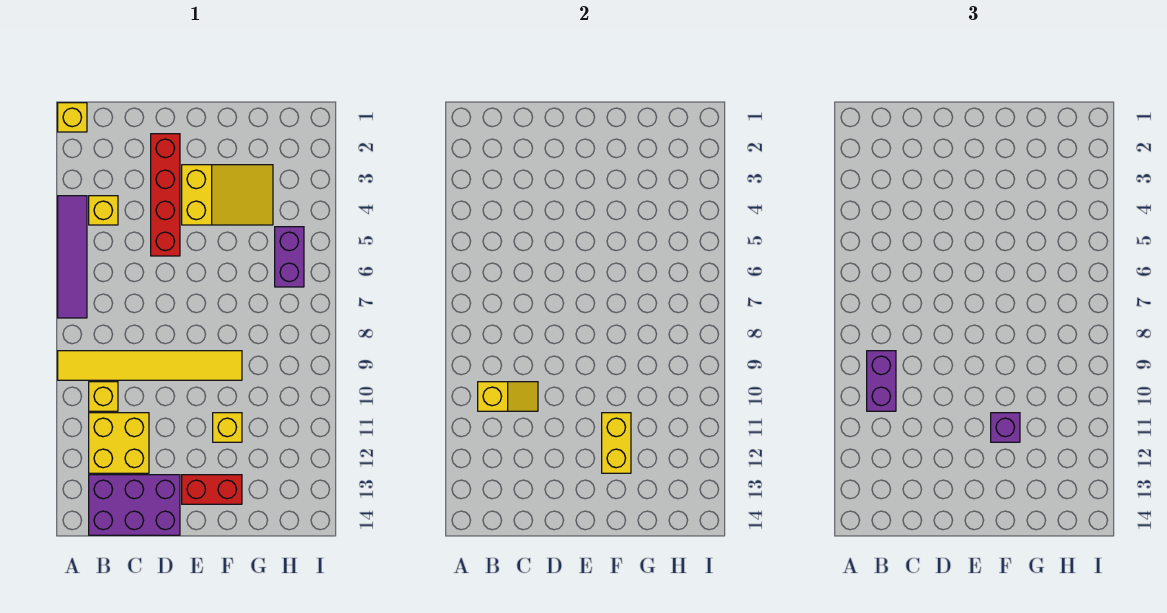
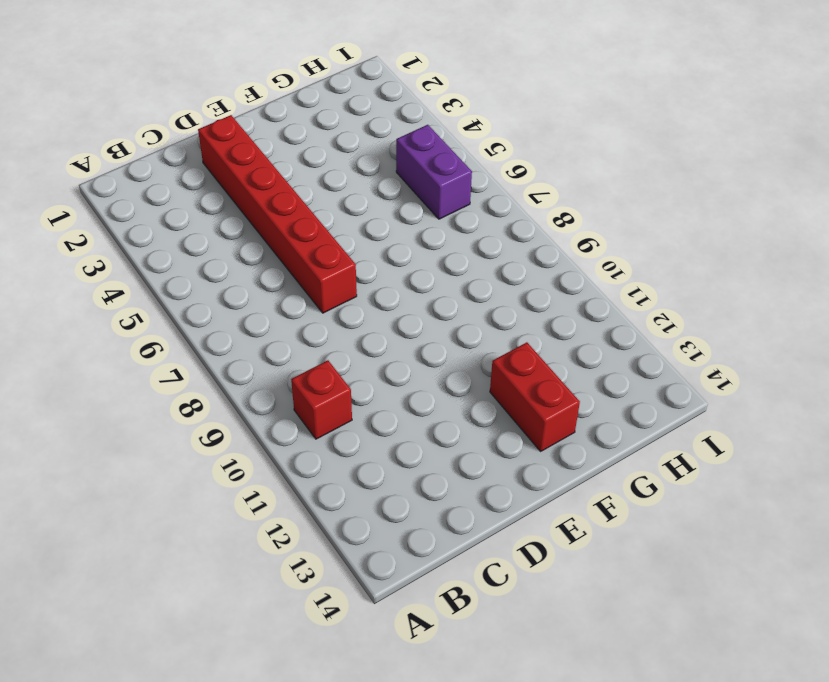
red 1x1 brick [291,360,352,439] -> yellow 1x1 brick [89,382,118,411]
red 1x6 brick [198,115,357,313] -> red 1x4 brick [151,134,180,256]
red 1x2 brick [490,342,580,451] -> red 1x2 brick turned to [182,475,242,504]
none -> yellow 1x1 brick [58,103,87,132]
none -> purple 1x4 tile [58,196,87,318]
none -> yellow 1x6 tile [58,351,242,380]

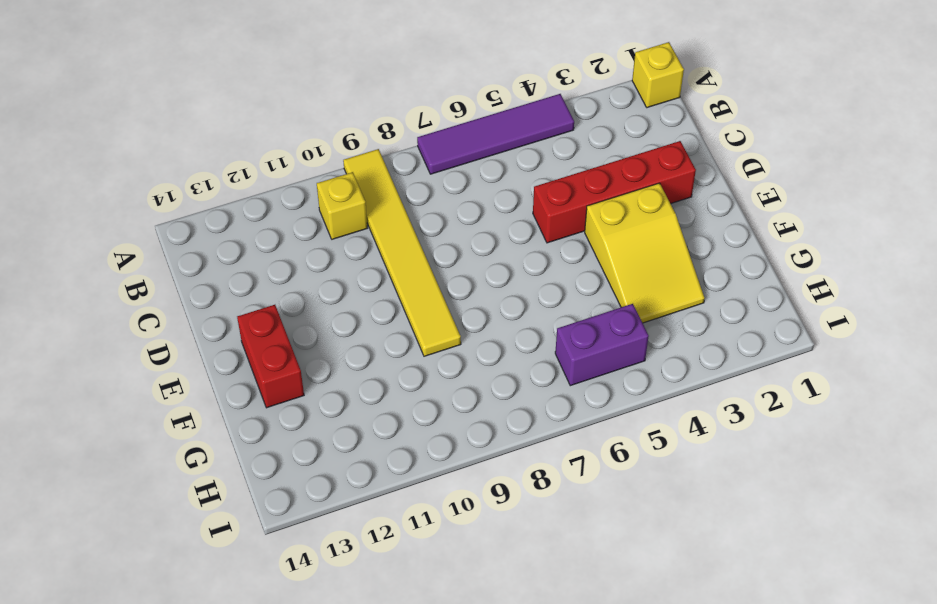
none -> yellow 1x1 brick [89,196,118,225]
none -> yellow 2x2 brick [89,413,149,473]
none -> purple 2x3 brick [89,475,180,535]

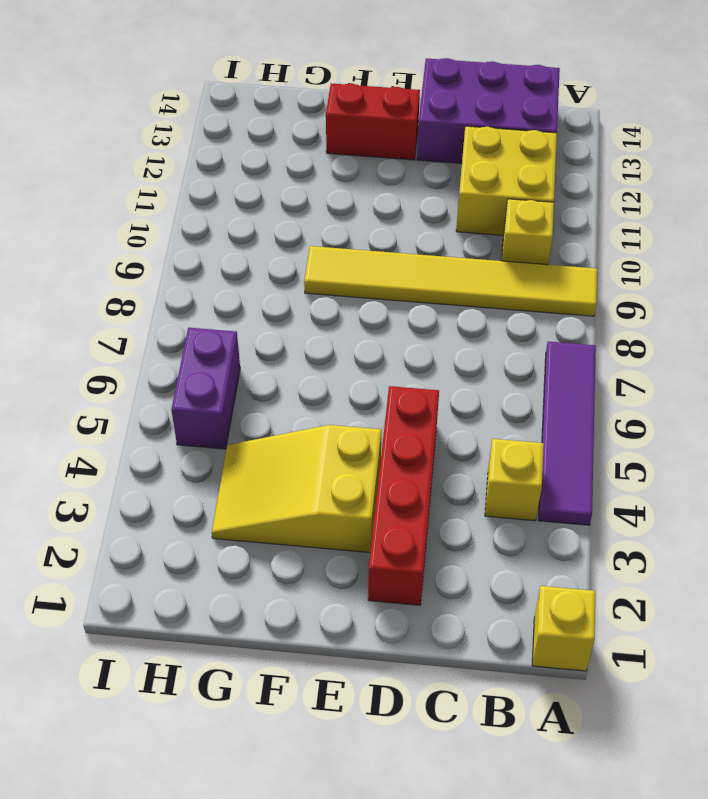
none -> yellow 1x1 brick [213,413,242,442]
none -> yellow 1x2 slope [478,382,538,411]
none -> yellow 1x2 brick [602,413,631,473]

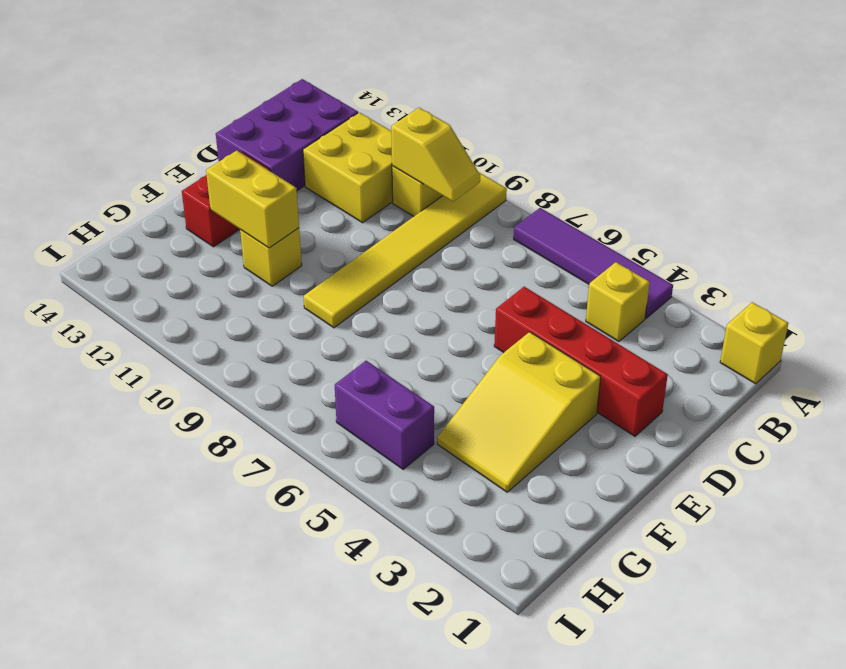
yellow 1x2 slope [391,108,480,202] -> yellow 1x2 slope turned to [478,382,538,411]
none -> purple 1x2 brick [867,351,896,411]
none -> purple 1x1 brick [991,413,1020,442]

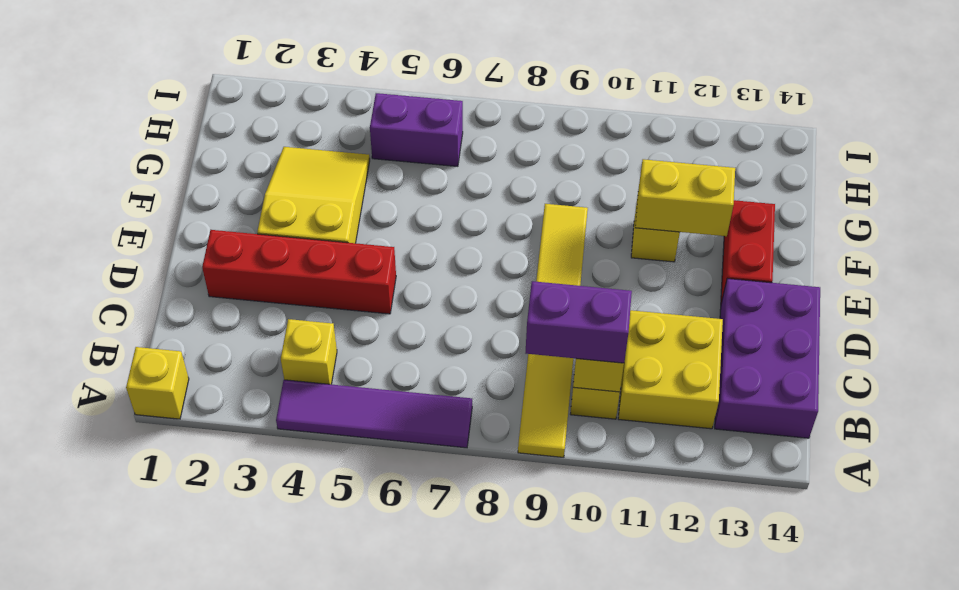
none -> purple 1x1 brick [991,413,1020,442]

